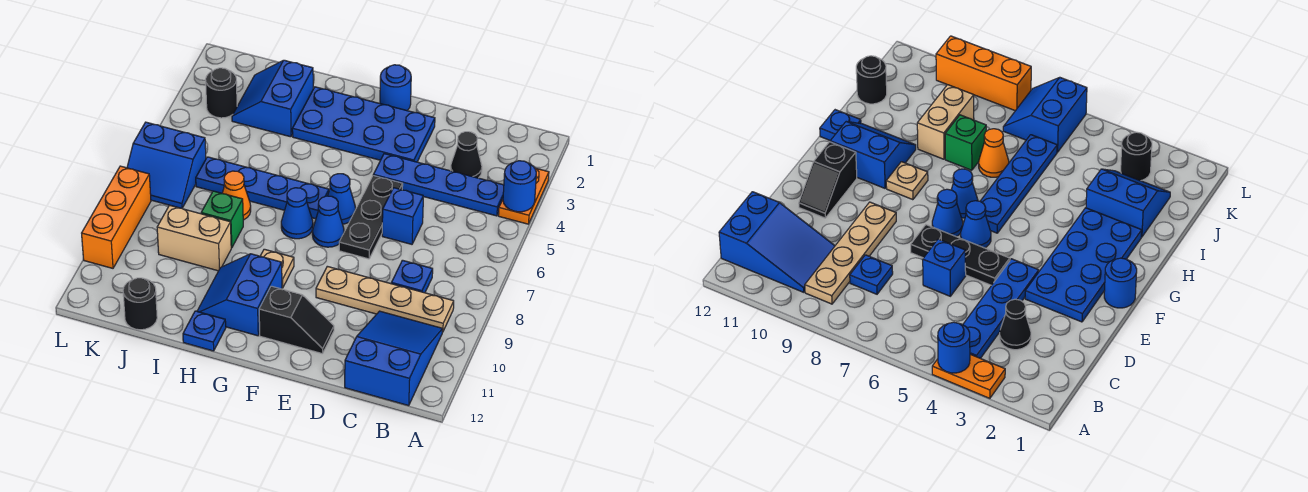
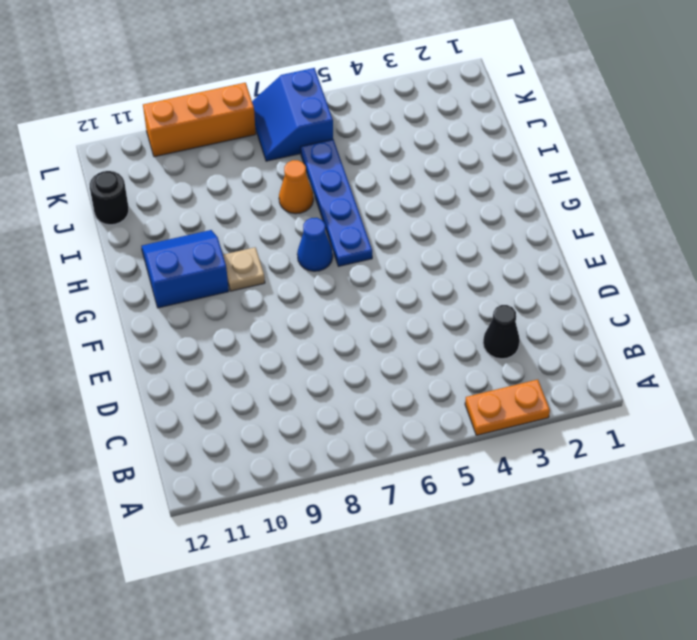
none -> blue 1x4 plate [373,154,504,216]
none -> tan 1x4 plate [316,266,454,332]
none -> blue 2x3 slope [345,311,443,406]

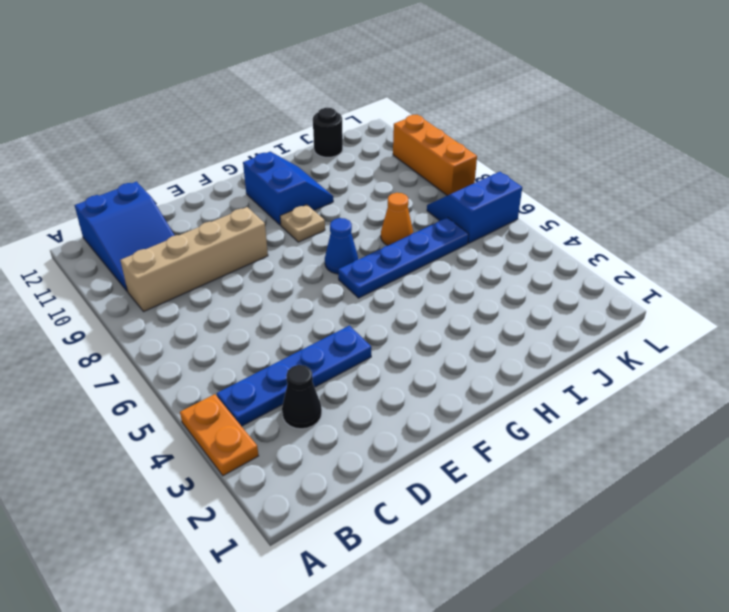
tan 1x4 brick [120,207,268,312] -> tan 1x4 plate [316,266,454,332]
none -> blue 1x1 plate [391,260,433,293]
none -> blue 1x1 brick [382,188,423,244]
none -> blue 2x4 plate [292,87,435,162]

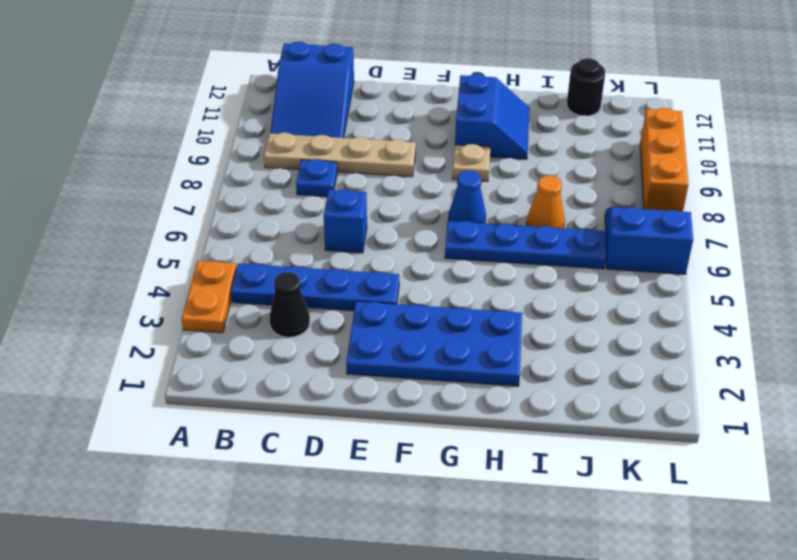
none -> black 1x3 plate [339,176,403,259]
none -> black 1x2 slope [259,286,334,354]
none -> blue 1x1 round brick [380,65,411,111]

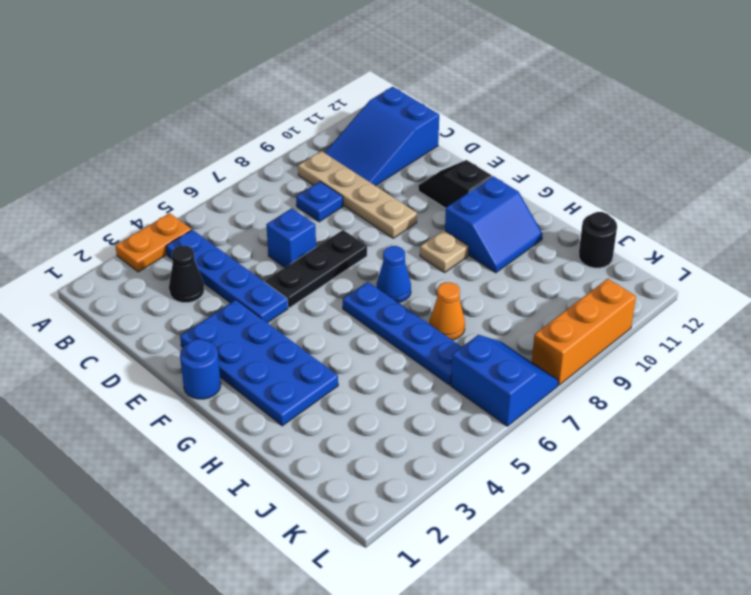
none -> blue 1x1 cone [328,174,356,224]
none -> blue 1x1 cone [312,196,344,247]
none -> blue 1x1 plate [183,311,226,351]

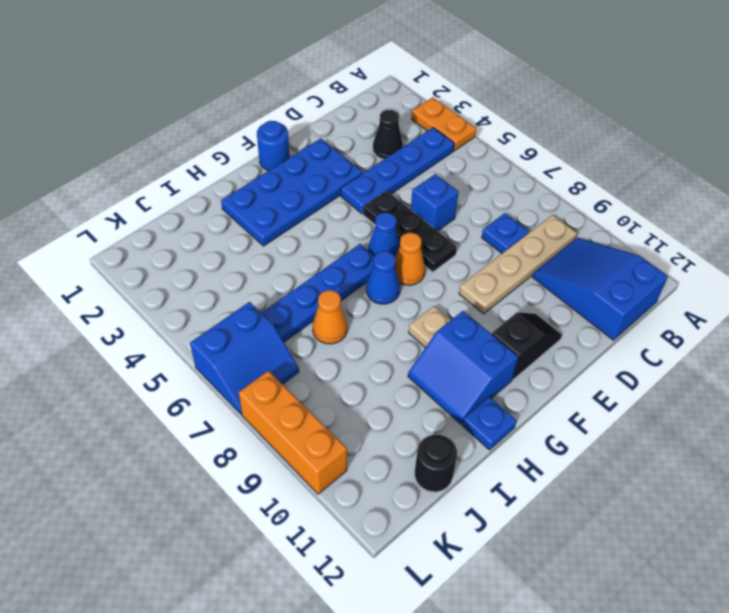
orange 1x1 cone [395,233,425,285] -> blue 1x1 cone [312,196,344,247]
none -> blue 2x2 slope [232,60,313,137]
none -> green 1x1 brick [201,191,243,248]
none -> tan 1x2 brick [157,205,231,271]

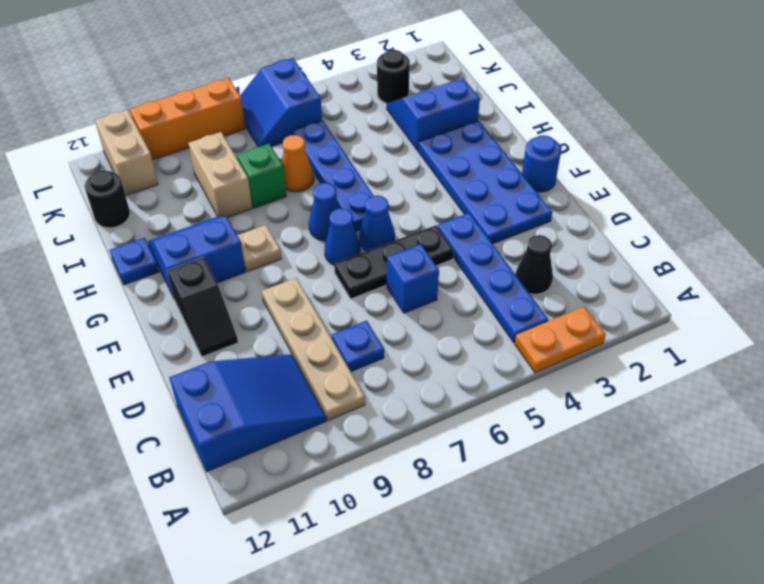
tan 1x2 brick [95,110,158,195] -> none
none -> blue 1x1 round brick [503,161,536,212]

